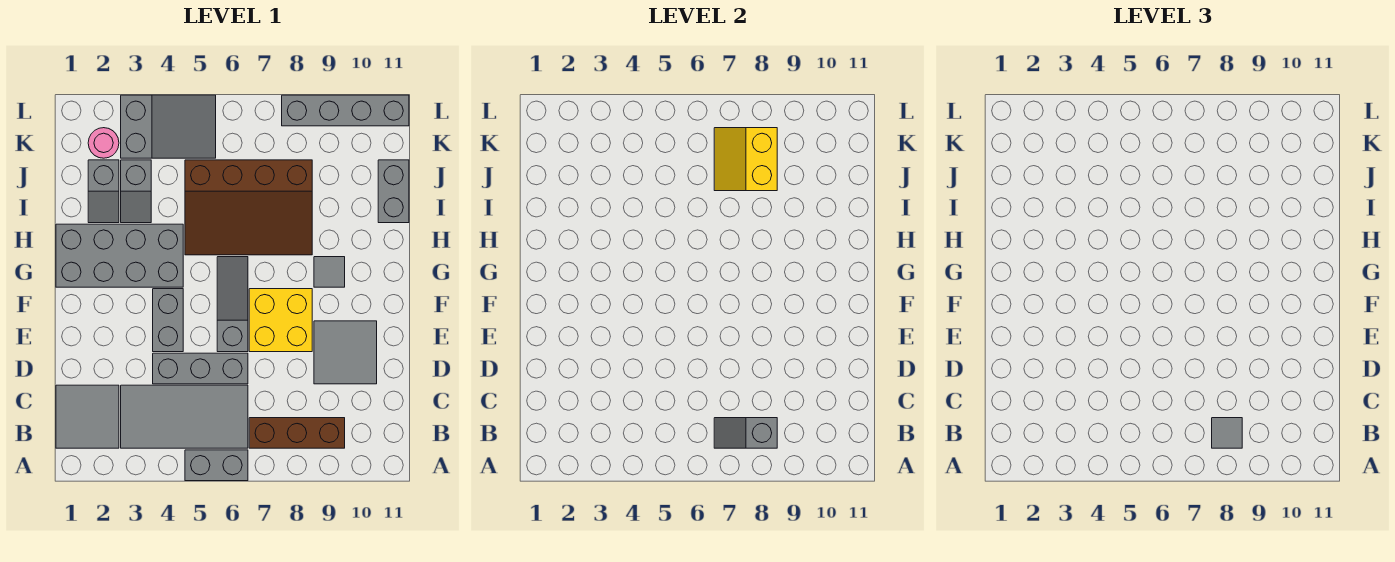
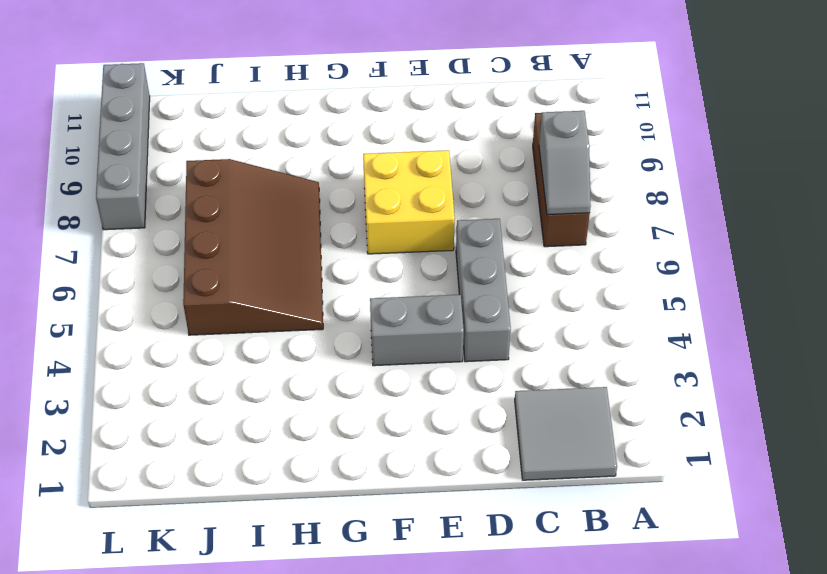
none -> grey 1x2 brick [185,450,248,481]
none -> grey 2x4 tile [121,385,248,448]
none -> grey 2x2 tile [314,321,377,384]

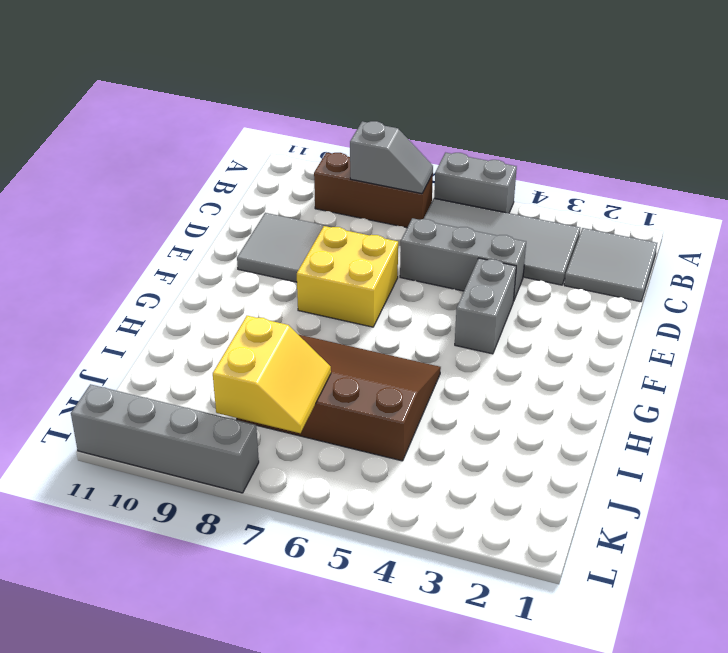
none -> grey 1x3 slope [217,257,248,352]
none -> grey 2x4 brick [56,224,183,287]
none -> grey 1x1 tile [314,257,345,287]

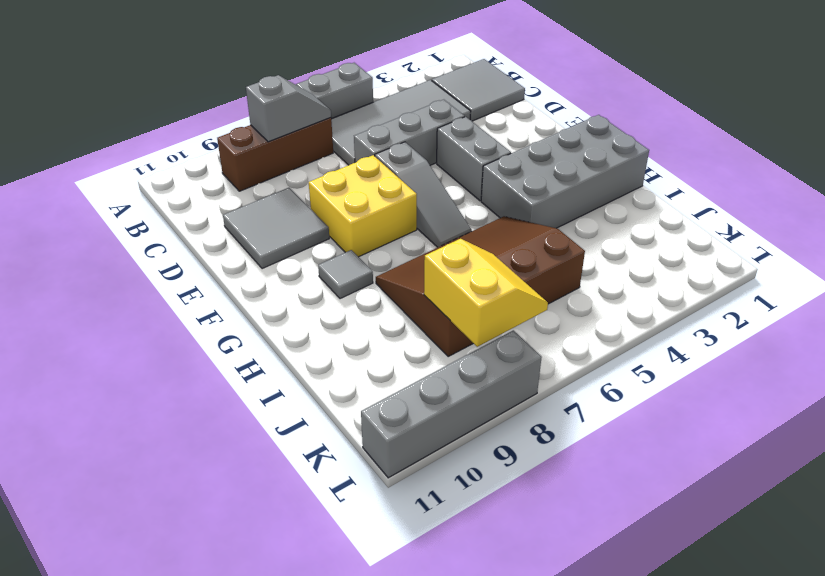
none -> grey 1x2 slope [88,160,119,223]
none -> grey 1x2 slope [121,160,151,223]
none -> grey 1x2 brick [378,160,409,223]

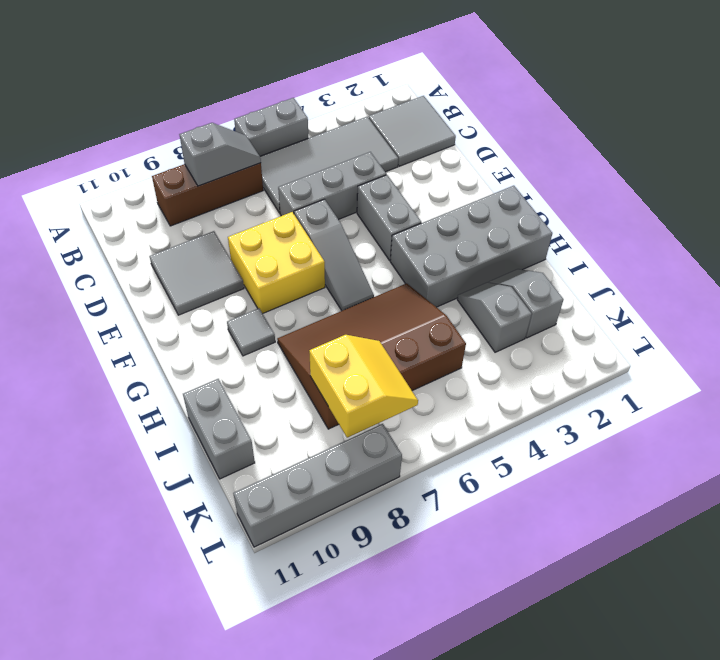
none -> pink 1x1 round brick [88,128,119,158]
none -> grey 2x3 slope [121,95,216,158]
none -> grey 1x1 tile [1212,418,1242,448]

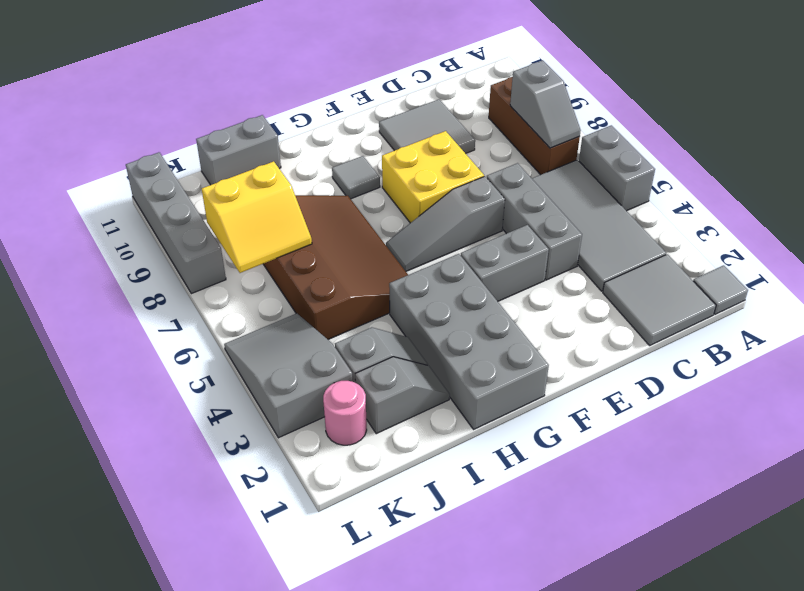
grey 1x1 tile [693,265,748,314] -> grey 1x1 tile moved to [1212,418,1242,448]

